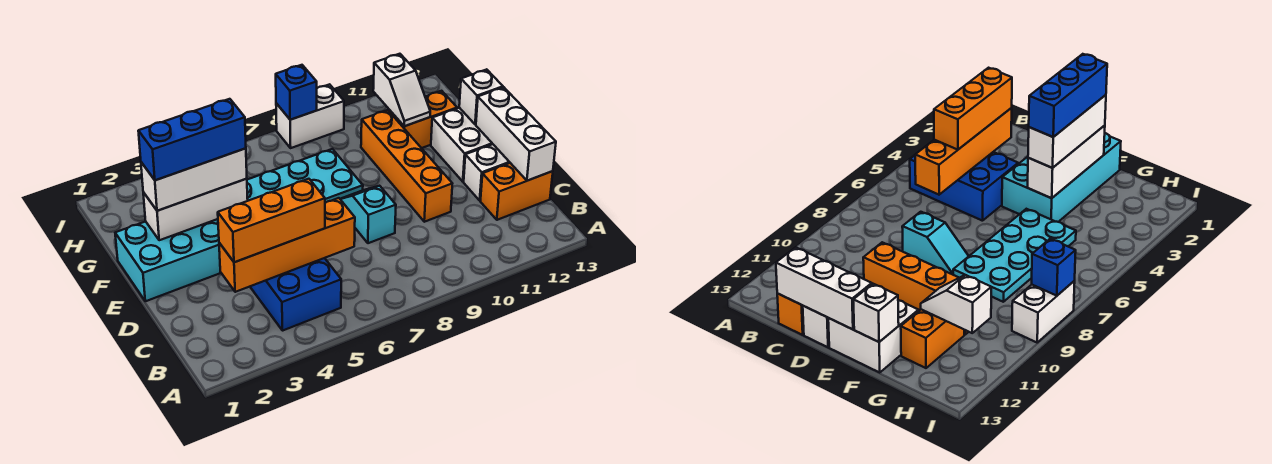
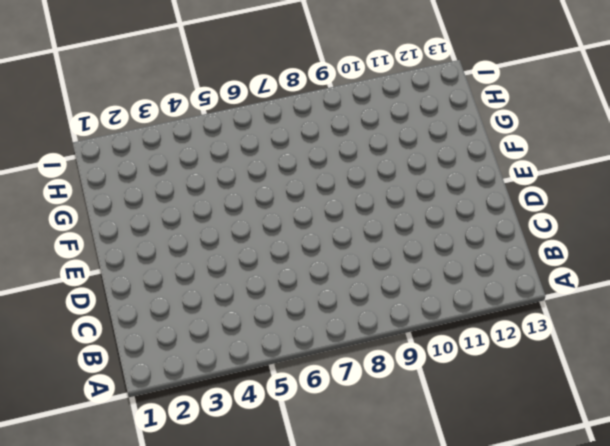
none -> blue 2x3 brick [250,258,341,331]
none -> orange 1x2 brick [480,163,553,220]
none -> cyan 1x2 slope [340,186,396,243]

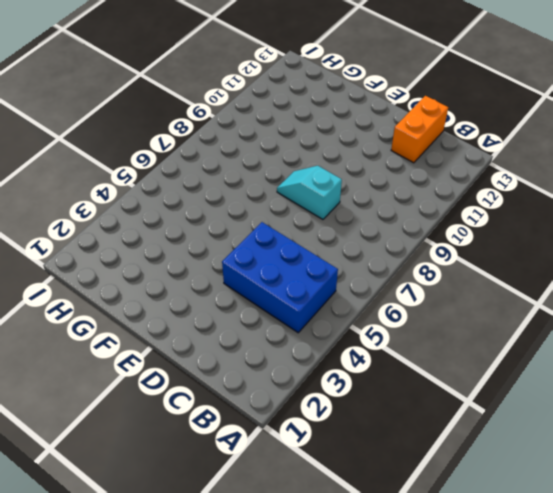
none -> orange 1x4 brick [361,110,452,222]
none -> white 1x2 brick [464,144,510,200]
none -> cyan 2x4 brick [115,219,221,301]

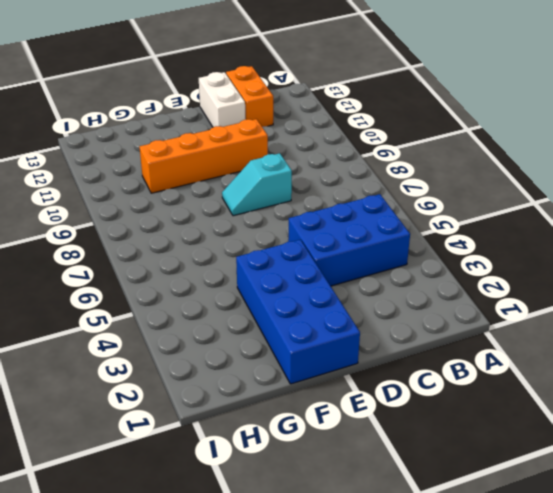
blue 2x4 brick [236,240,360,384] -> cyan 2x4 brick [115,219,221,301]
none -> white 2x2 brick [431,108,492,182]
none -> cyan 2x4 plate [247,149,363,203]
none -> orange 1x2 brick [389,91,457,148]

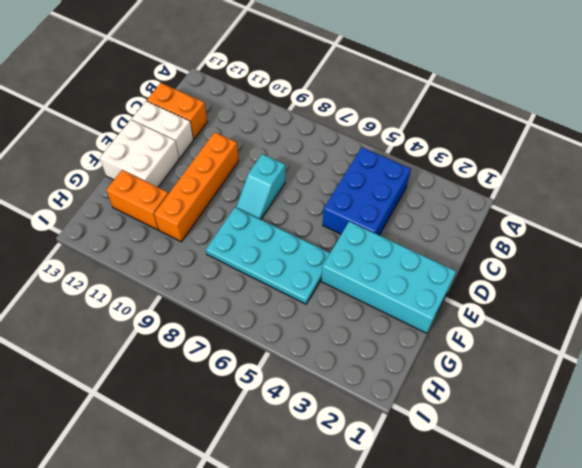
none -> white 1x2 brick [276,84,344,148]
none -> orange 1x4 brick [219,198,355,292]
none -> white 1x3 brick [476,87,556,181]

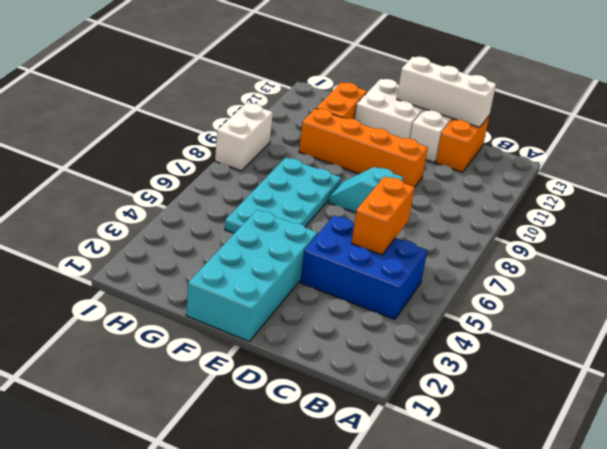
orange 1x2 brick [352,177,415,255] -> orange 1x4 brick [219,198,355,292]
none -> white 1x3 brick [143,179,248,240]
none -> white 1x1 brick [459,69,503,125]
none -> white 1x2 slope [373,54,430,126]

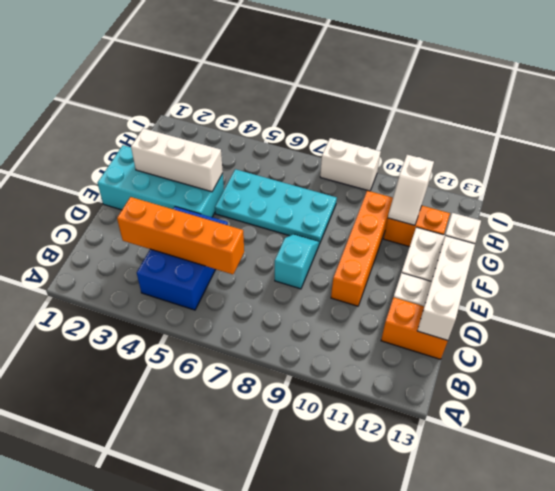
none -> blue 1x1 brick [276,65,317,120]
none -> orange 1x3 brick [218,179,325,262]
none -> white 1x3 brick [141,148,247,211]

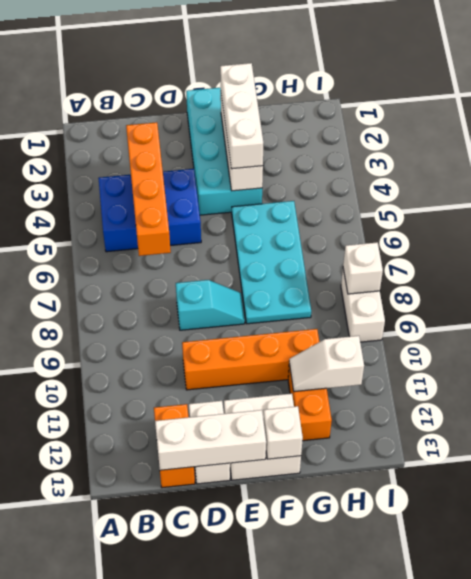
white 1x1 brick [343,242,383,294] -> blue 1x1 brick [276,65,317,120]
none -> orange 1x3 brick [218,179,325,262]
none -> blue 1x3 brick [138,99,246,180]

